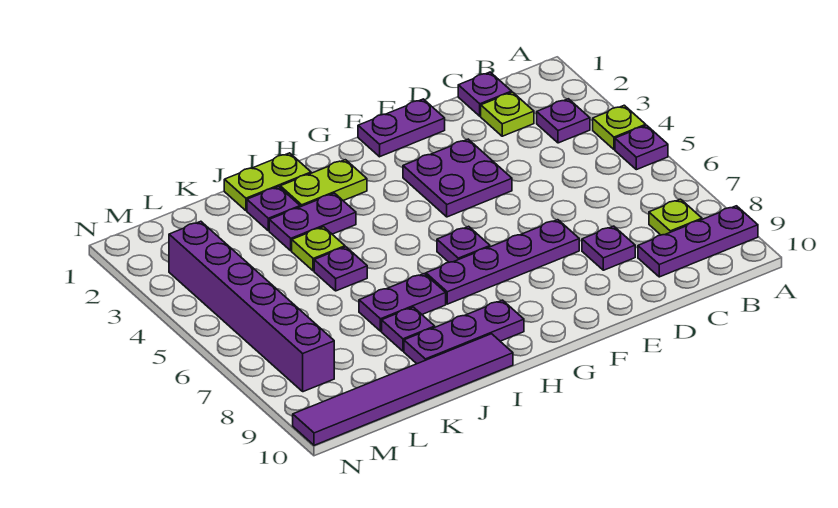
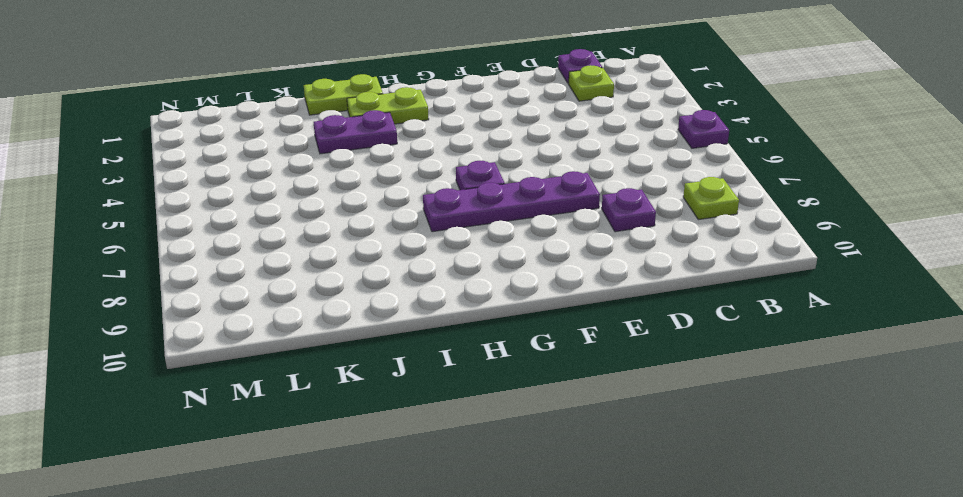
none -> lime 1x1 plate [593,105,646,149]
none -> purple 1x3 plate [638,206,758,277]
none -> purple 1x1 plate [537,99,590,143]

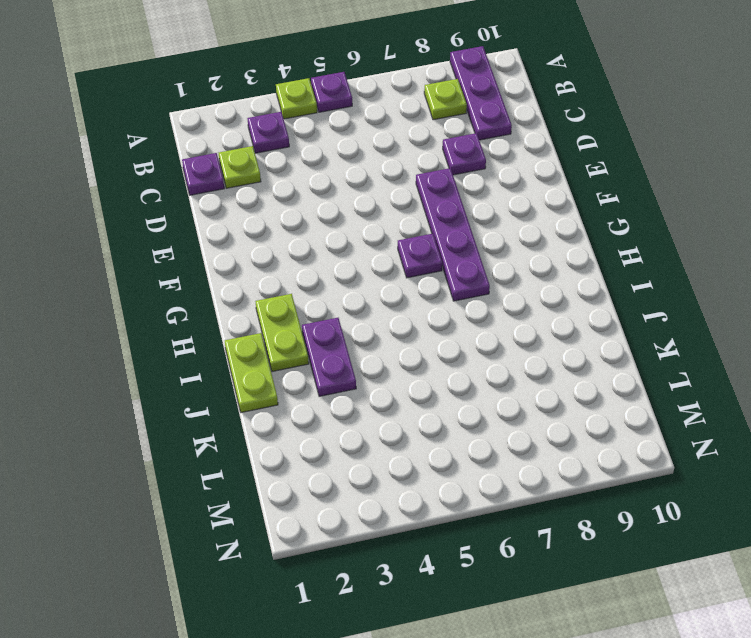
none -> purple 1x2 plate [358,99,445,157]
none -> purple 2x2 plate [403,139,512,217]
none -> purple 1x3 plate [404,300,524,364]

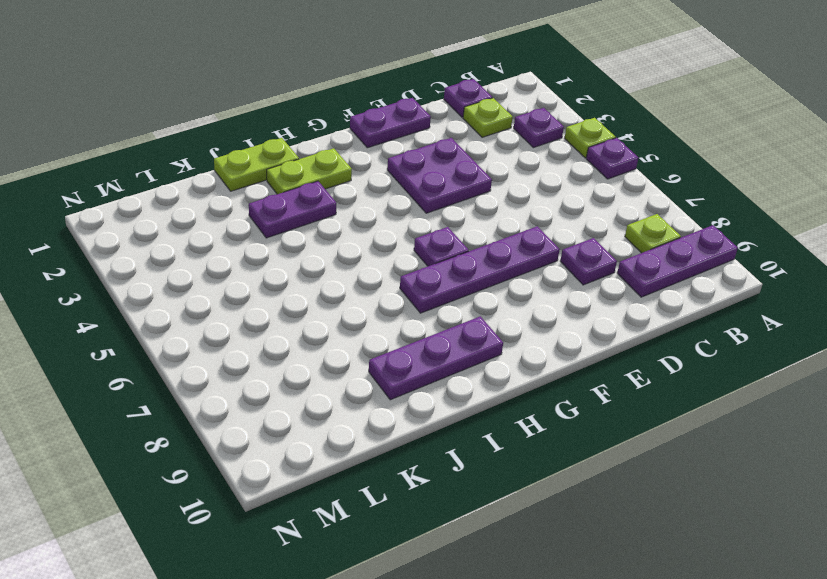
none -> purple 1x2 plate [359,274,446,331]
none -> purple 1x6 tile [293,334,513,445]
none -> purple 1x1 plate [247,187,300,231]

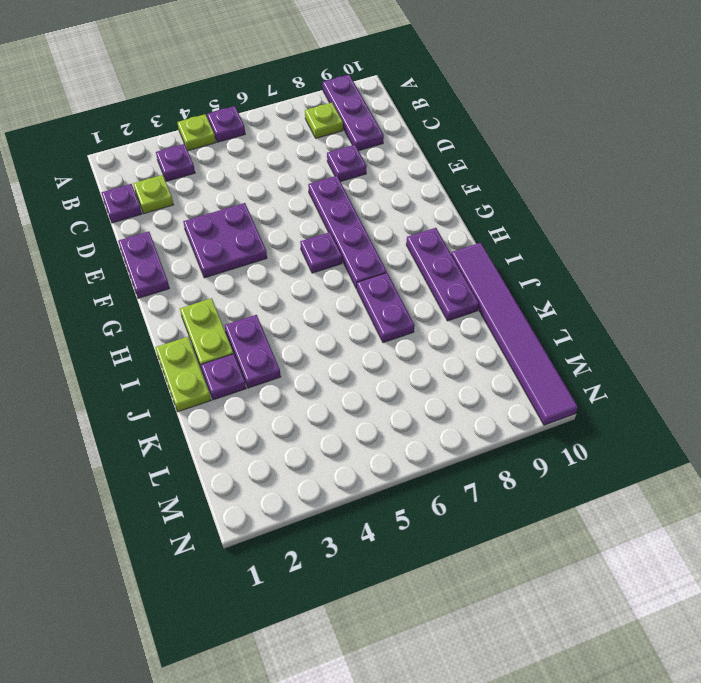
none -> lime 1x1 plate [292,227,345,271]
none -> purple 1x1 plate [314,247,367,291]
none -> purple 1x1 plate [382,307,435,351]

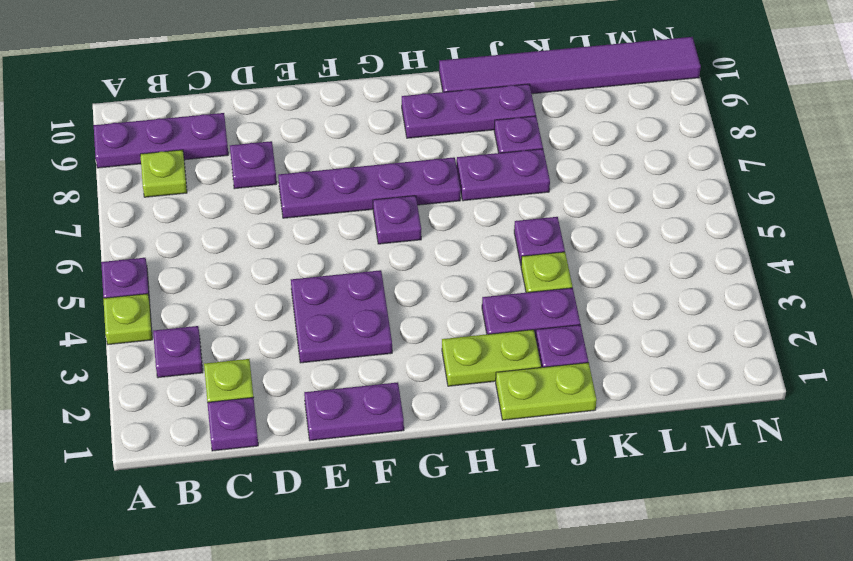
none -> purple 1x6 brick [169,221,334,392]

